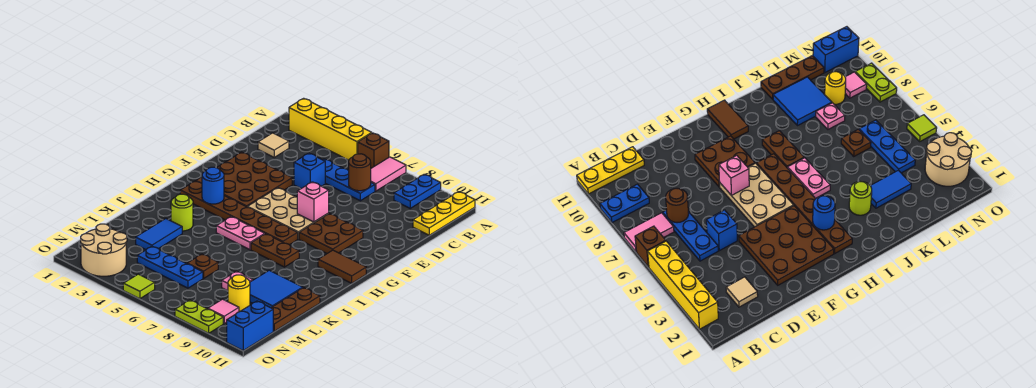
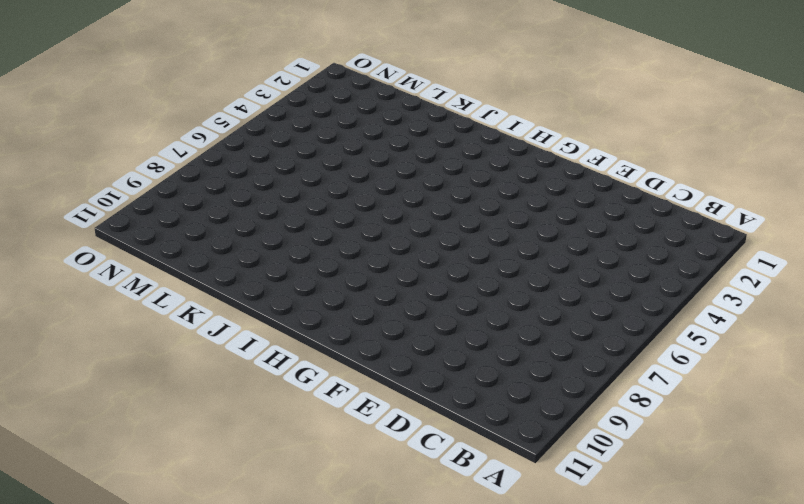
none -> yellow 1x4 brick [289,98,371,160]
none -> brown 1x1 brick [358,133,389,168]
none -> pink 1x2 tile [371,157,406,191]
none -> blue 1x2 plate [394,174,441,208]

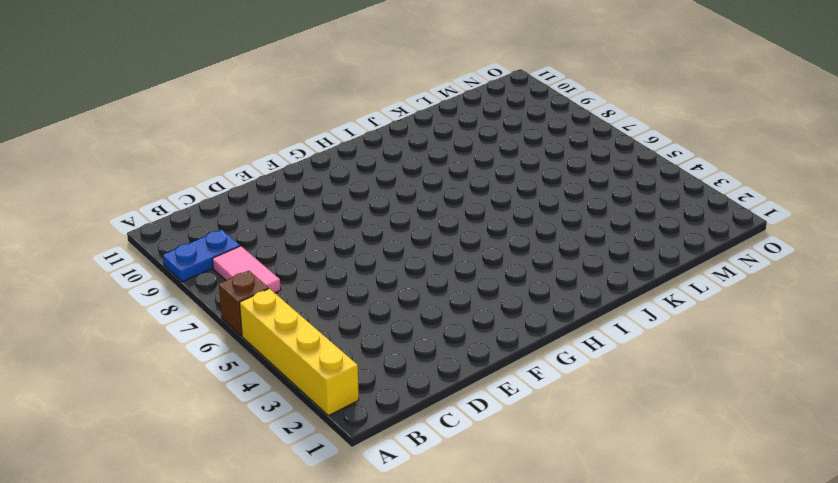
pink 1x2 tile [212,246,281,293] -> pink 1x2 tile turned to [371,157,406,191]
none -> yellow 1x3 plate [413,192,475,235]
none -> tan 1x1 tile [258,133,289,157]
none -> blue 1x3 plate [323,159,375,201]
none -> blue 1x1 brick [294,153,325,188]

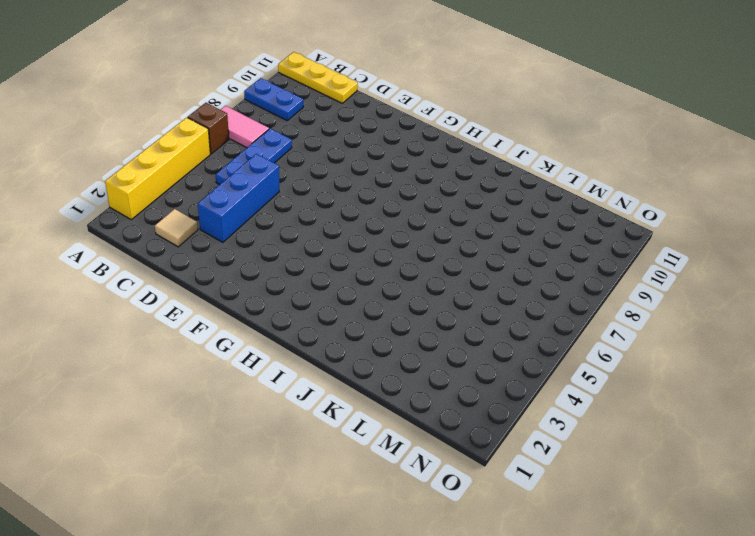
blue 1x3 brick [198,154,279,242] -> blue 1x1 brick [294,153,325,188]
none -> brown 3x3 plate [196,152,292,207]
none -> tan 2x3 plate [248,188,329,239]
none -> brown 2x2 plate [299,214,363,253]
none -> brown 1x6 plate [180,181,298,245]

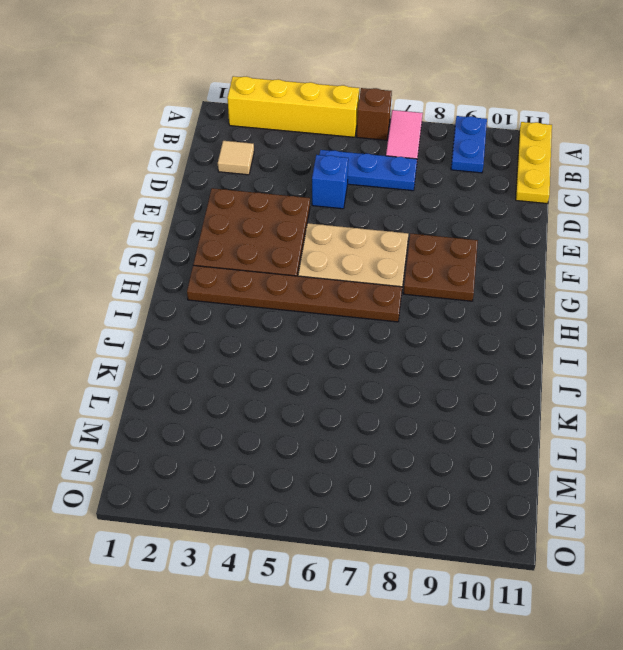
none -> brown 1x2 tile [318,250,366,283]
none -> pink 1x2 plate [216,217,265,250]
none -> brown 1x2 plate [251,234,299,267]
none -> lime 1x1 round brick [171,194,193,231]

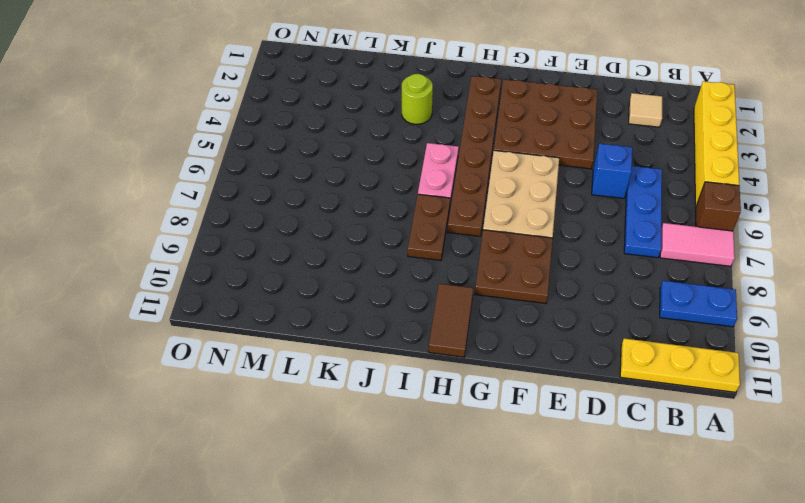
none -> blue 1x2 tile [136,219,182,250]
none -> blue 2x2 tile [250,270,303,308]
none -> brown 1x3 plate [272,288,320,331]
none -> brown 1x1 plate [187,254,218,279]

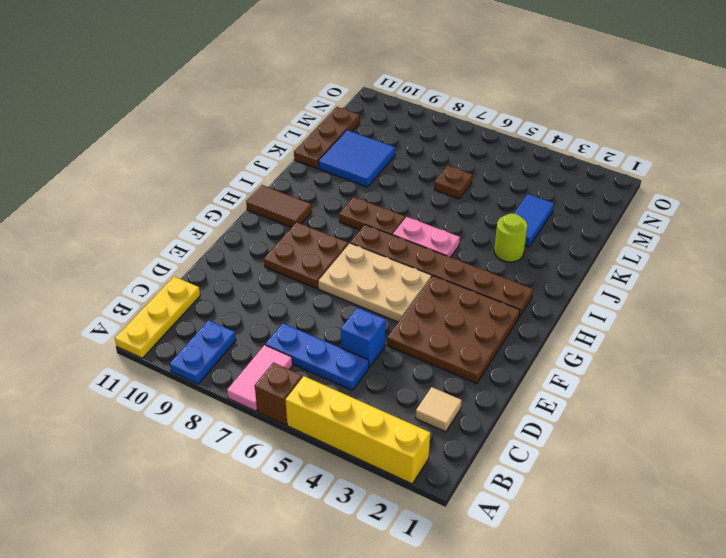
none -> pink 1x1 plate [222,271,253,291]
none -> blue 1x3 plate [137,246,203,288]
none -> yellow 1x1 round brick [228,275,250,312]
none -> tan 2x2 round brick [81,224,127,276]

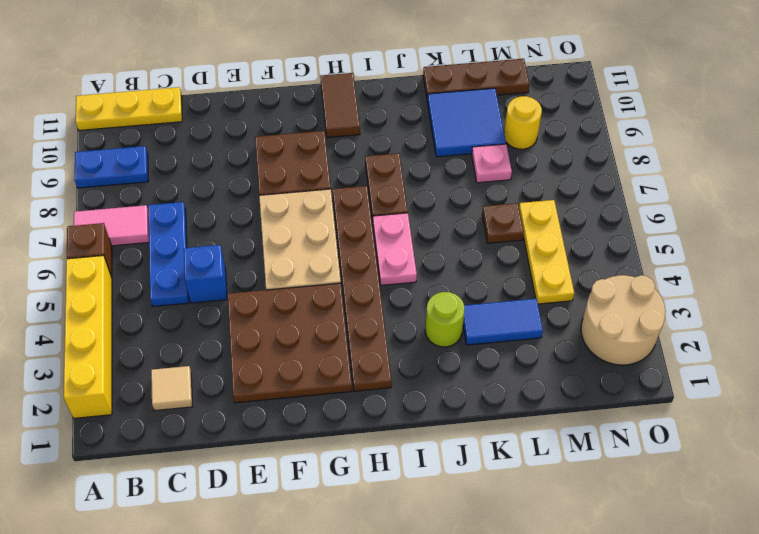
yellow 1x3 plate [519,200,574,304] -> blue 1x3 plate [137,246,203,288]
none -> pink 1x1 tile [208,299,239,324]
none -> blue 1x2 brick [227,301,273,350]
none -> lime 1x1 tile [123,274,155,299]
none -> lime 1x2 plate [175,300,223,333]

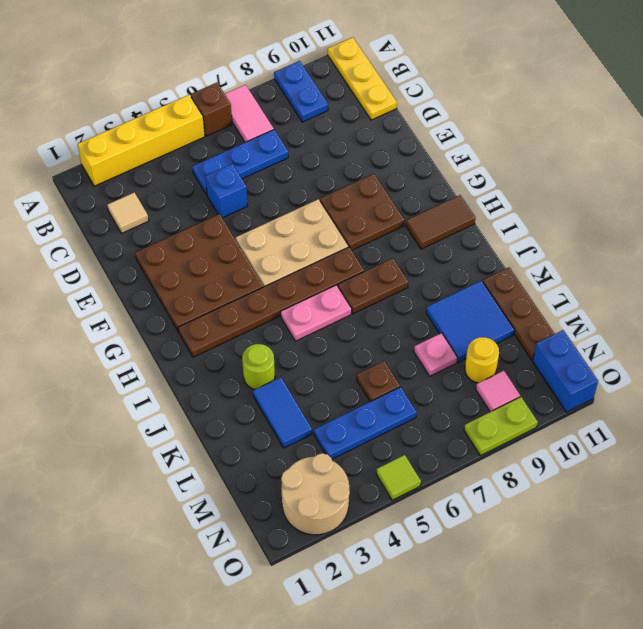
none -> brown 1x1 round brick [349,154,371,191]
none -> pink 1x1 brick [297,182,329,222]
none -> blue 1x1 round brick [202,167,224,204]

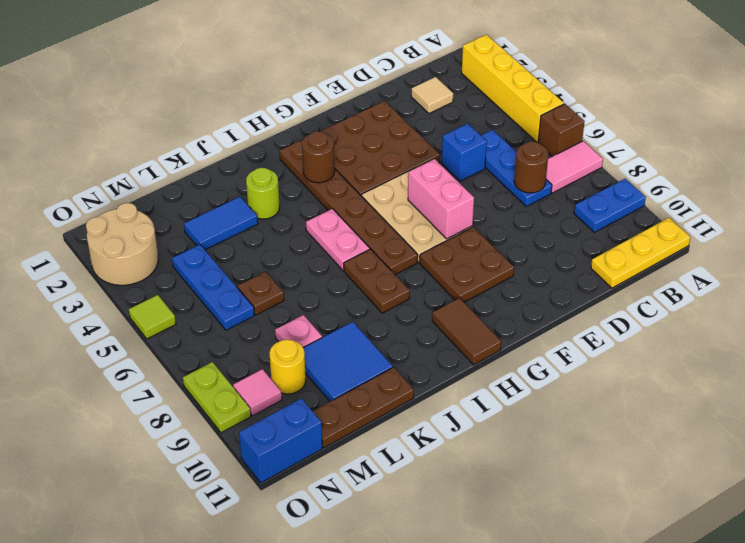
pink 1x2 brick [408,159,474,239] -> pink 1x1 brick [297,182,329,222]
brown 1x1 round brick [302,131,335,183] -> blue 1x1 round brick [202,167,224,204]

